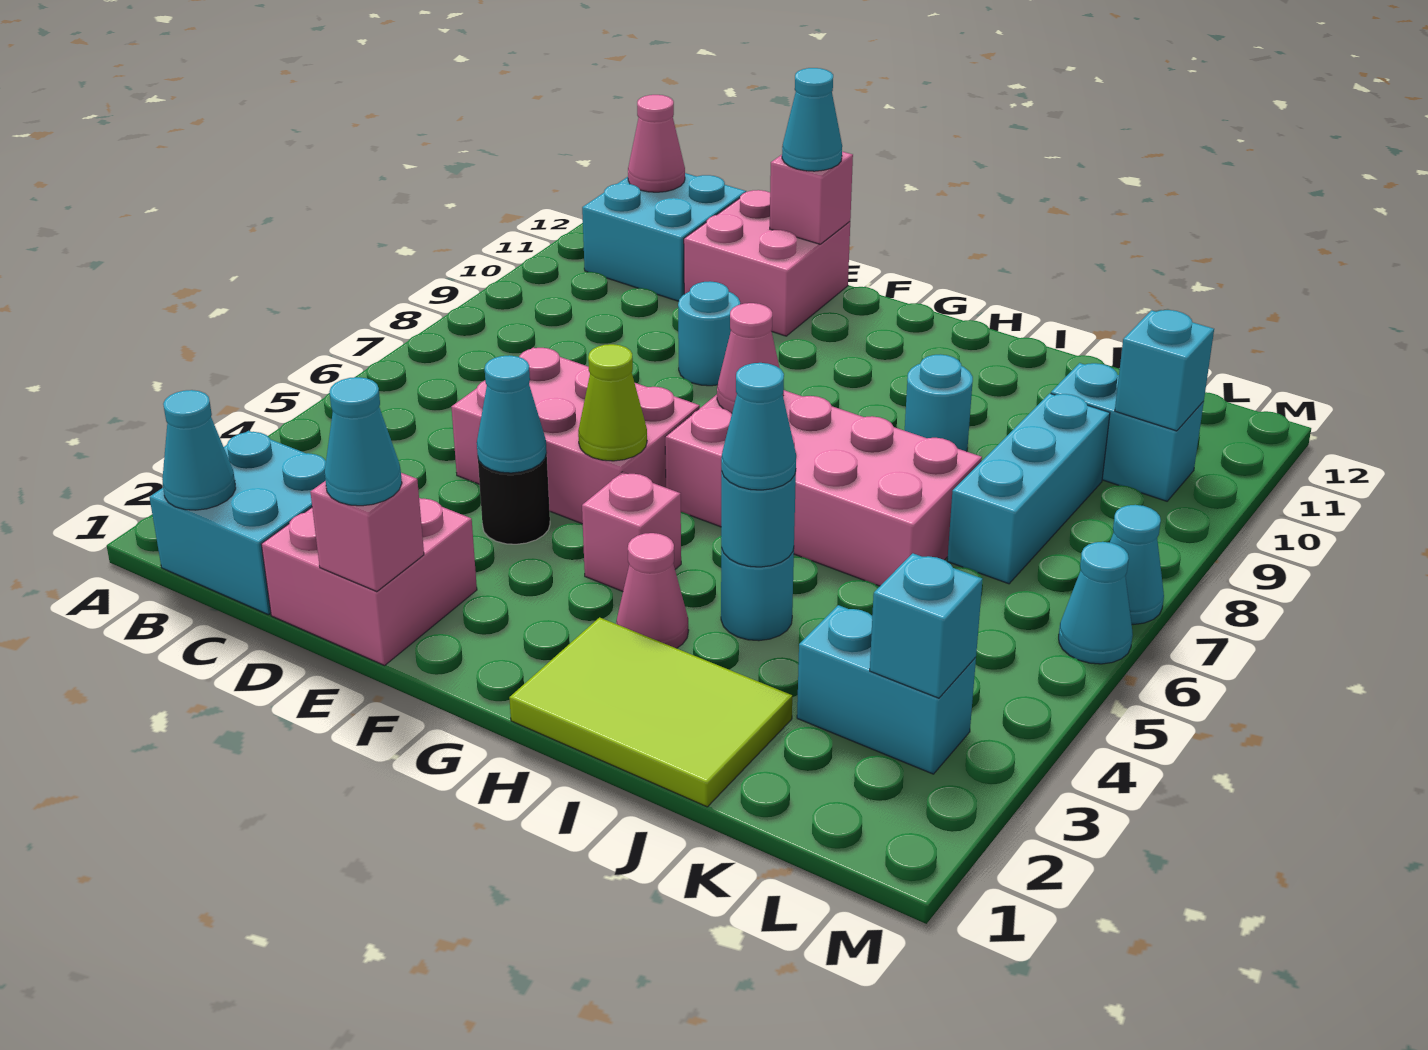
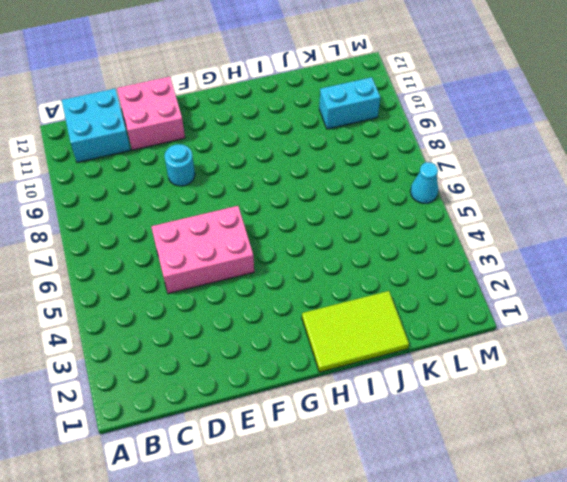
none -> cyan 2x2 brick [150,431,326,615]
none -> pink 2x2 brick [261,498,477,665]
none -> black 1x1 round brick [478,454,550,544]
none -> pink 1x1 brick [582,472,681,591]

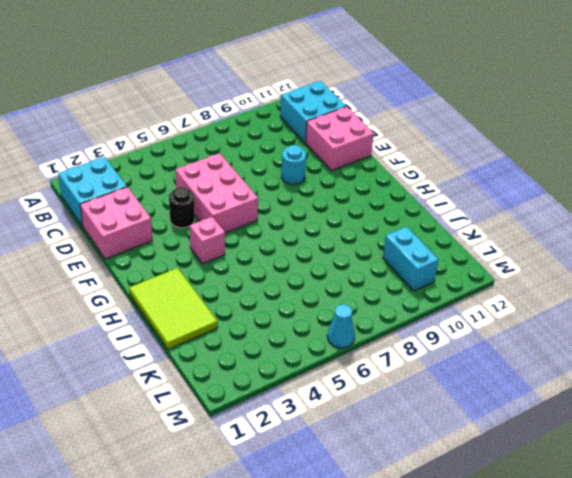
none -> pink 2x4 brick [665,390,982,586]
none -> pink 1x1 cone [616,533,689,648]
none -> cyan 1x1 round brick [721,548,794,641]
none -> cyan 1x1 round brick [905,354,973,452]

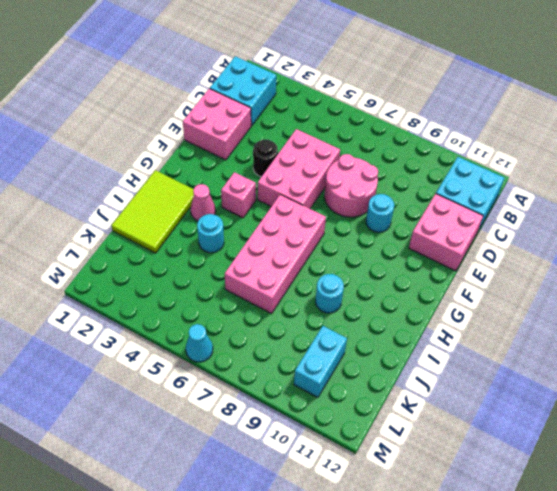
pink 2x2 round brick [325,154,378,217] -> none
none -> cyan 1x2 brick [797,605,976,774]
none -> cyan 1x3 brick [947,393,1110,584]
none -> cyan 1x1 cone [1110,505,1164,624]
none -> cyan 1x1 cone [162,390,236,510]

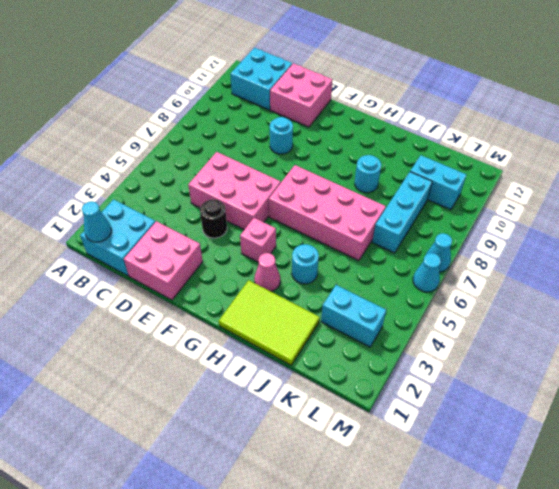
none -> pink 1x1 cone [628,95,685,192]
none -> pink 1x1 brick [310,473,424,592]
none -> cyan 1x1 cone [477,355,547,473]
none -> pink 1x1 brick [770,152,853,244]

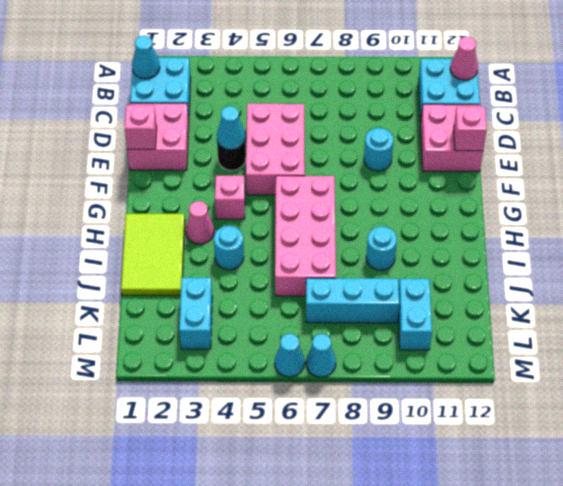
none -> lime 1x1 cone [578,344,647,461]
none -> pink 1x1 cone [717,303,784,413]
none -> cyan 1x1 round brick [721,471,796,567]
none -> cyan 1x1 brick [870,553,983,698]

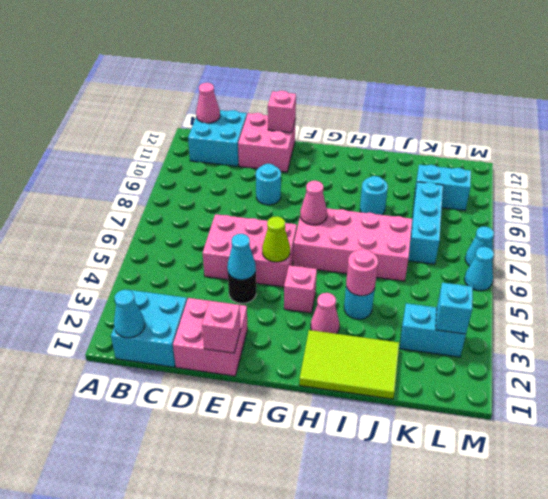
pink 1x1 round brick [346,249,378,296] -> cyan 1x1 round brick [721,471,796,567]
none -> cyan 1x1 brick [1115,310,1214,431]
none -> cyan 1x1 cone [325,377,402,506]
none -> cyan 1x1 cone [782,68,842,171]
none -> cyan 1x1 cone [721,363,796,490]

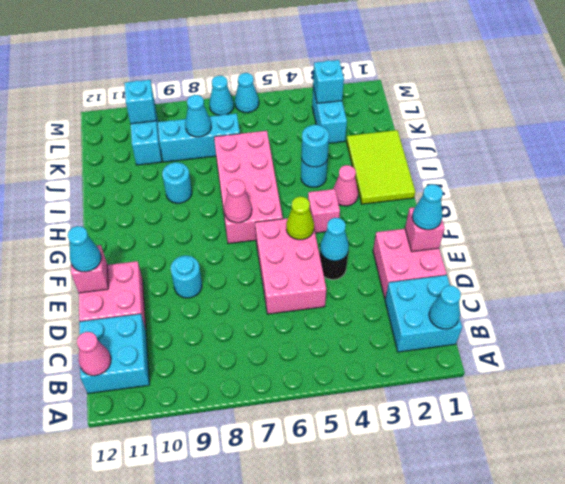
cyan 1x1 cone [185,95,211,137] -> cyan 1x1 cone moved to [721,363,796,490]

